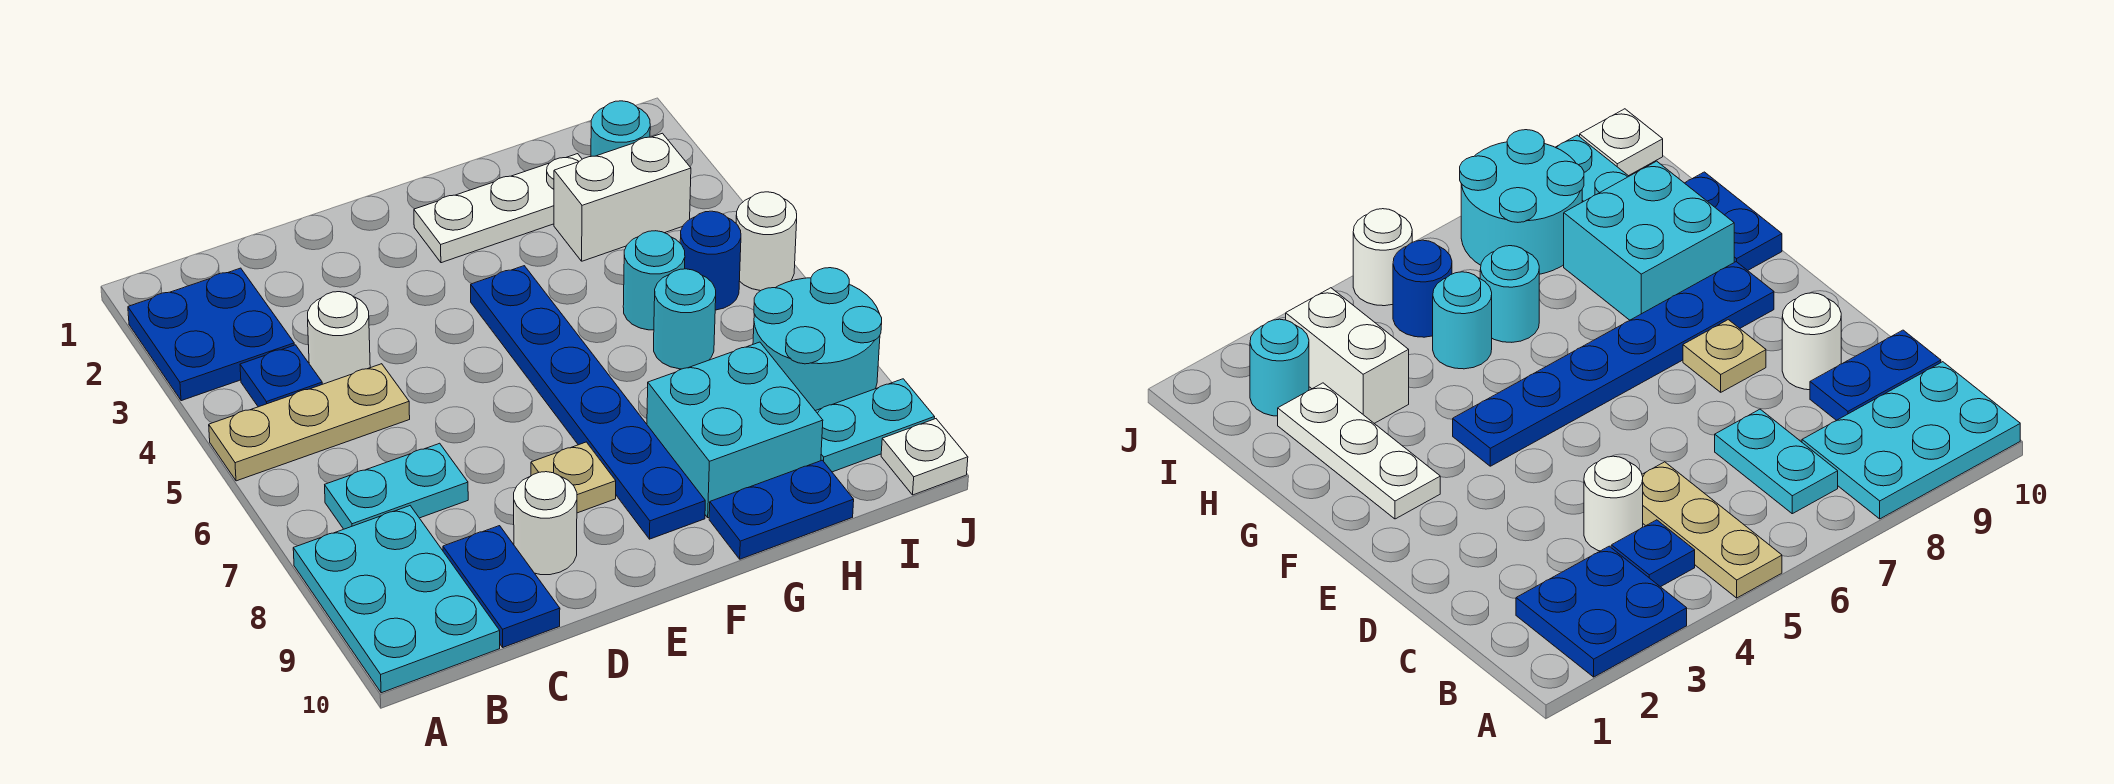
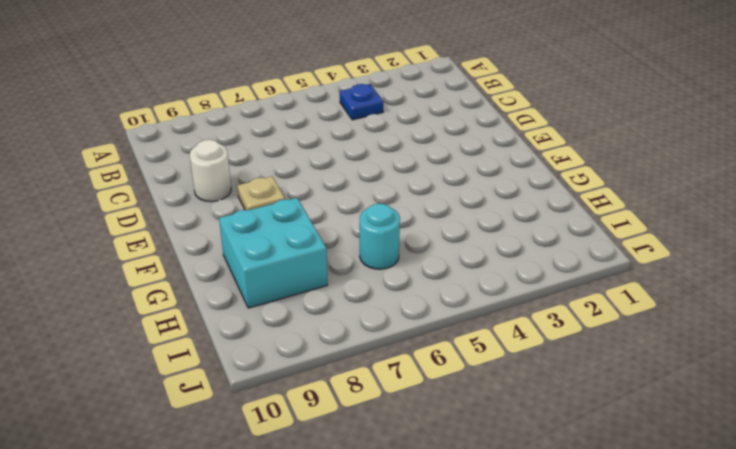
none -> blue 2x2 plate [128,268,294,401]
none -> tan 1x3 plate [209,364,410,481]
none -> cyan 2x3 plate [293,506,500,693]

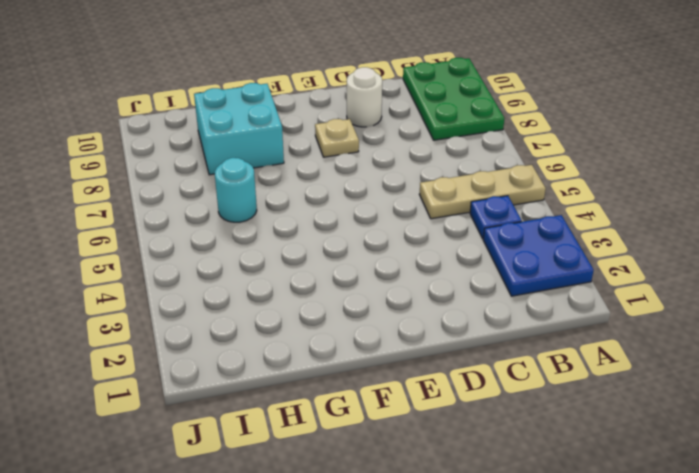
green 2x3 plate [403,58,505,140] -> cyan 2x3 plate [293,506,500,693]
none -> cyan 1x2 plate [325,443,468,529]
none -> white 1x1 round brick [308,292,370,384]
none -> blue 1x2 plate [443,526,560,647]

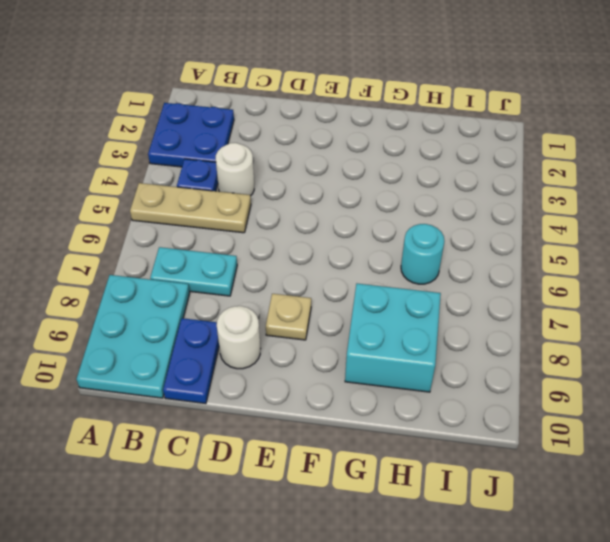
none -> white 1x3 plate [414,154,582,263]
none -> blue 1x6 plate [471,266,705,539]
none -> blue 1x2 plate [709,460,854,559]

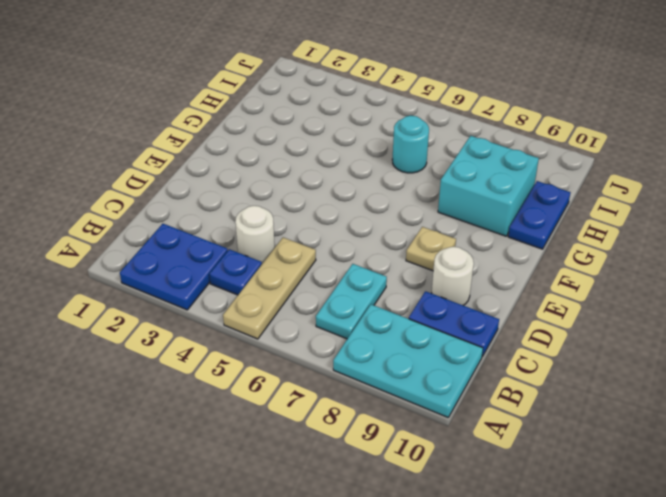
none -> white 1x3 plate [414,154,582,263]
none -> blue 1x6 plate [471,266,705,539]
none -> white 1x2 brick [554,133,691,261]

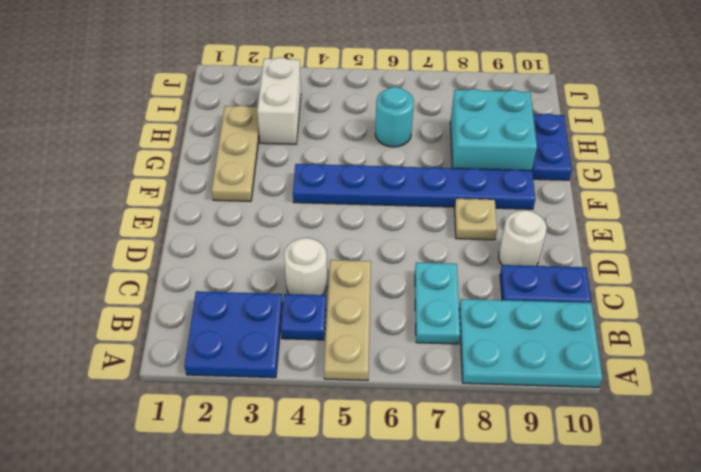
tan 1x3 plate [212,105,259,201] -> white 1x3 plate [414,154,582,263]
none -> cyan 1x1 round brick [623,231,685,330]
none -> cyan 1x1 round brick [591,101,650,156]
none -> blue 1x1 round brick [680,211,741,310]

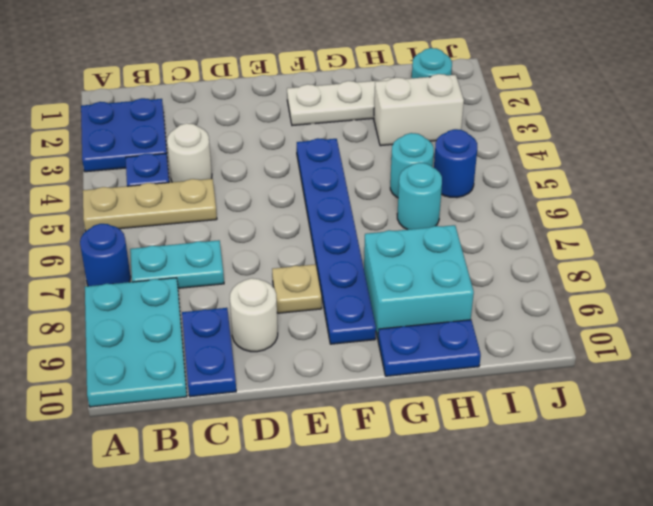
blue 1x1 round brick [80,224,131,286] -> none
none -> cyan 2x2 round brick [753,268,882,411]
none -> cyan 1x2 plate [816,379,935,472]
none -> white 1x1 round brick [736,192,797,291]

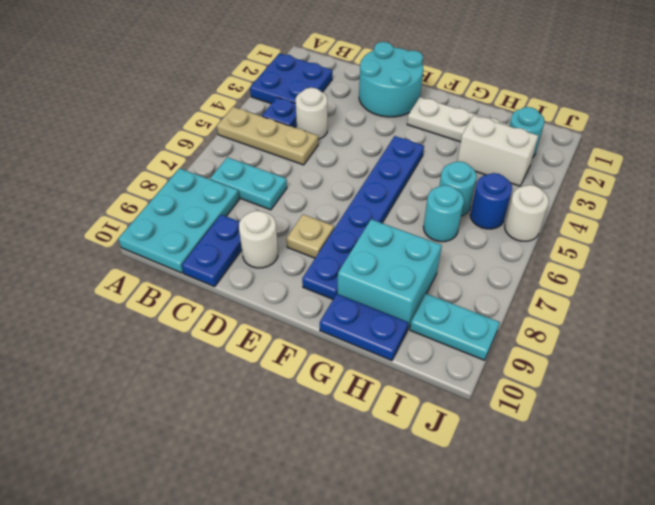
cyan 2x2 round brick [359,42,423,117] -> cyan 2x2 round brick moved to [753,268,882,411]
none -> white 1x1 plate [881,419,968,495]

